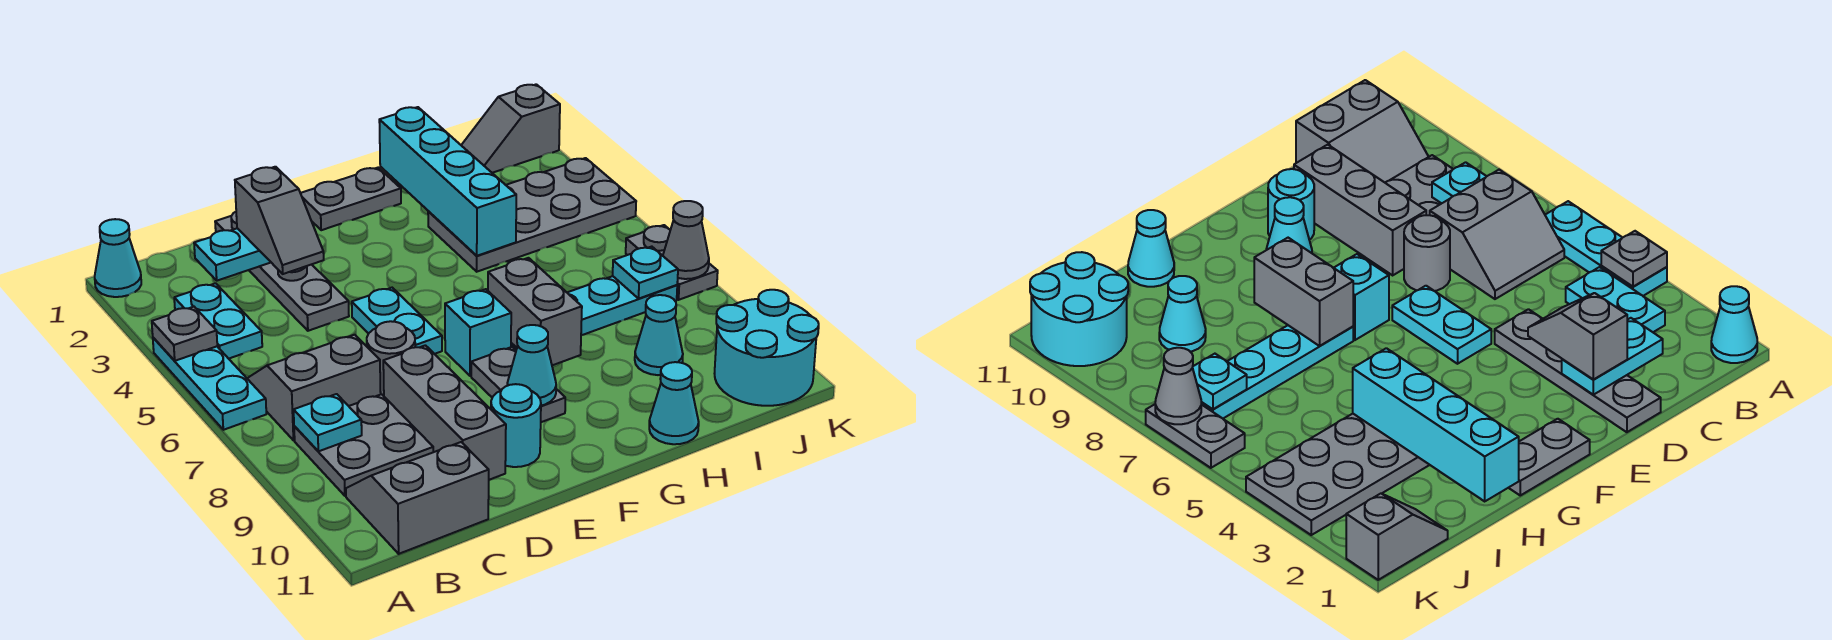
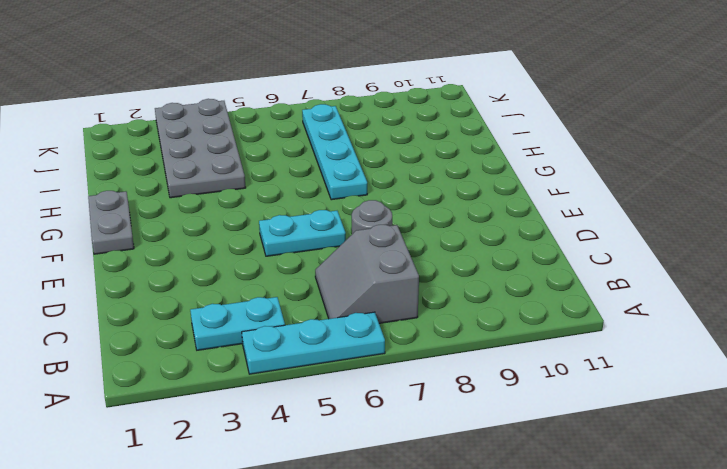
none -> cyan 1x1 cone [95,219,141,297]
none -> grey 2x2 plate [294,394,433,496]
none -> grey 2x2 slope [346,442,489,554]
none -> grey 1x4 plate [215,212,349,331]

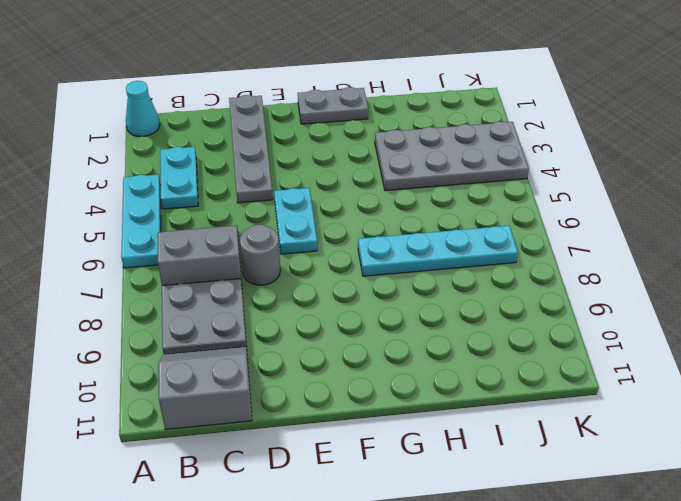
none -> grey 1x3 brick [383,345,506,480]
none -> cyan 1x1 round brick [491,384,541,467]
none -> cyan 1x1 brick [445,289,511,376]
none -> grey 1x2 plate [471,347,565,422]

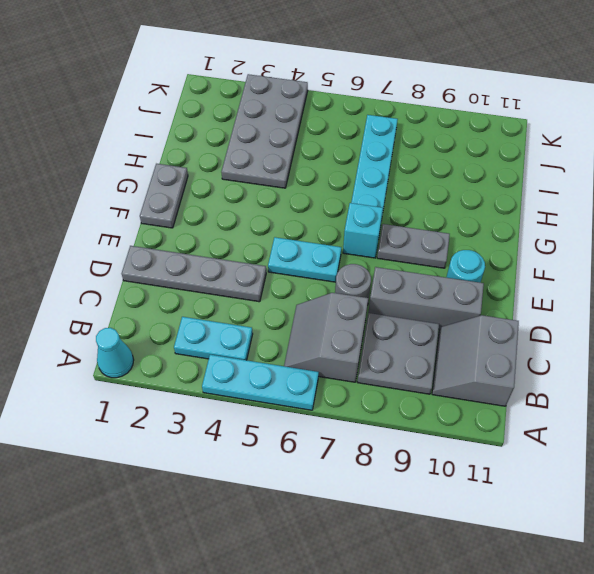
none -> cyan 1x1 cone [649,362,699,444]
none -> cyan 1x1 cone [635,295,683,375]
none -> grey 1x2 slope [461,84,560,173]
none -> cyan 2x2 round brick [715,290,819,406]

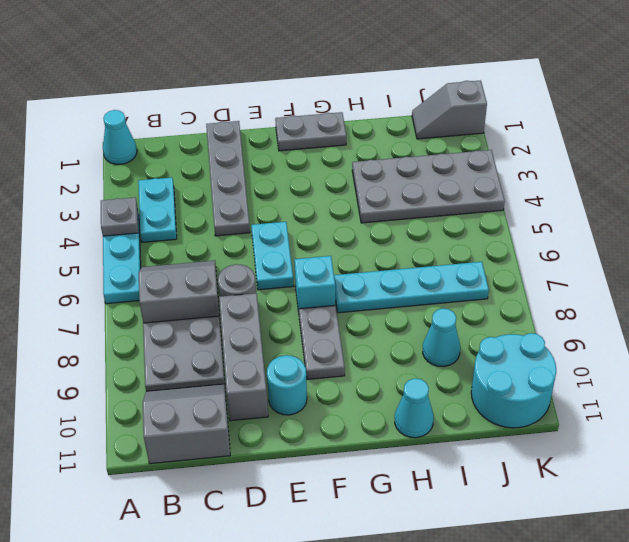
none -> grey 1x2 plate [626,225,718,300]
none -> cyan 1x1 plate [294,394,362,451]
none -> cyan 1x2 plate [194,228,271,281]
none -> cyan 1x1 cone [507,325,556,406]

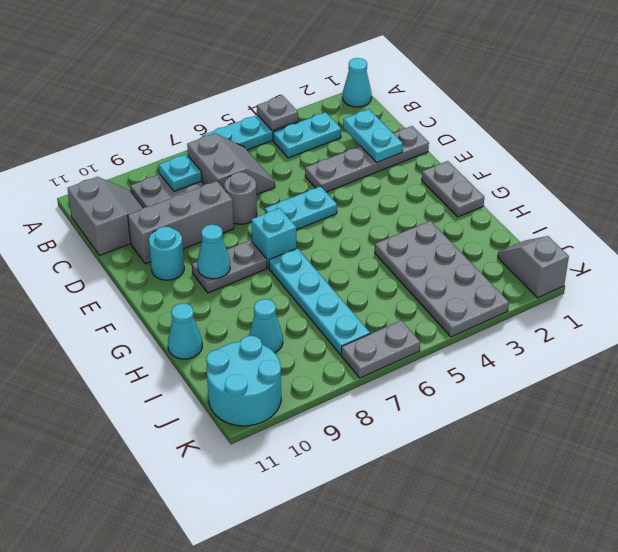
none -> grey 1x2 brick [488,258,582,365]
none -> cyan 1x4 brick [379,107,516,256]
none -> cyan 1x1 plate [613,247,678,299]
none -> grey 1x1 cone [663,201,709,279]

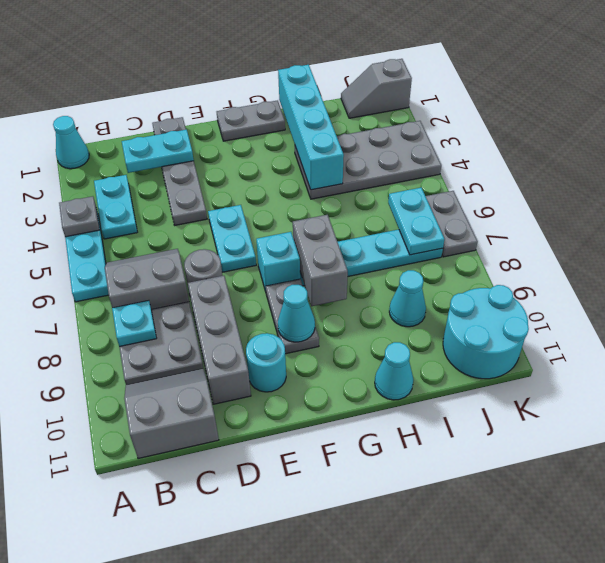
cyan 1x2 plate [388,187,444,255] -> cyan 1x1 plate [613,247,678,299]
none -> grey 1x1 cone [663,201,709,279]
none -> grey 1x2 slope [235,167,324,274]

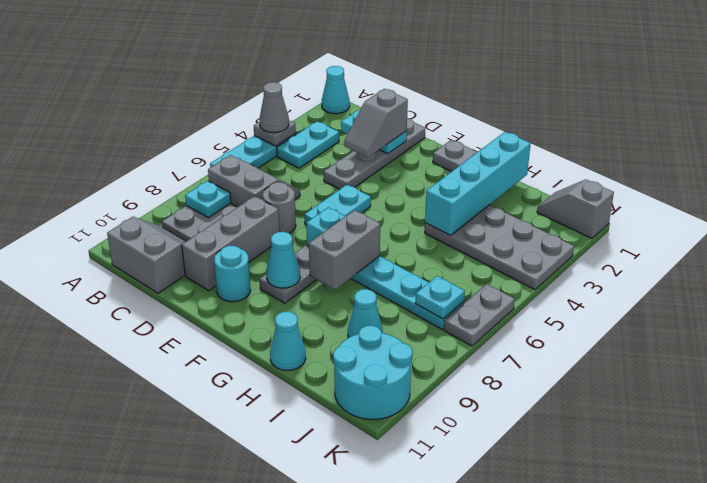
grey 1x1 cone [259,82,289,133] -> grey 1x1 cone moved to [663,201,709,279]

